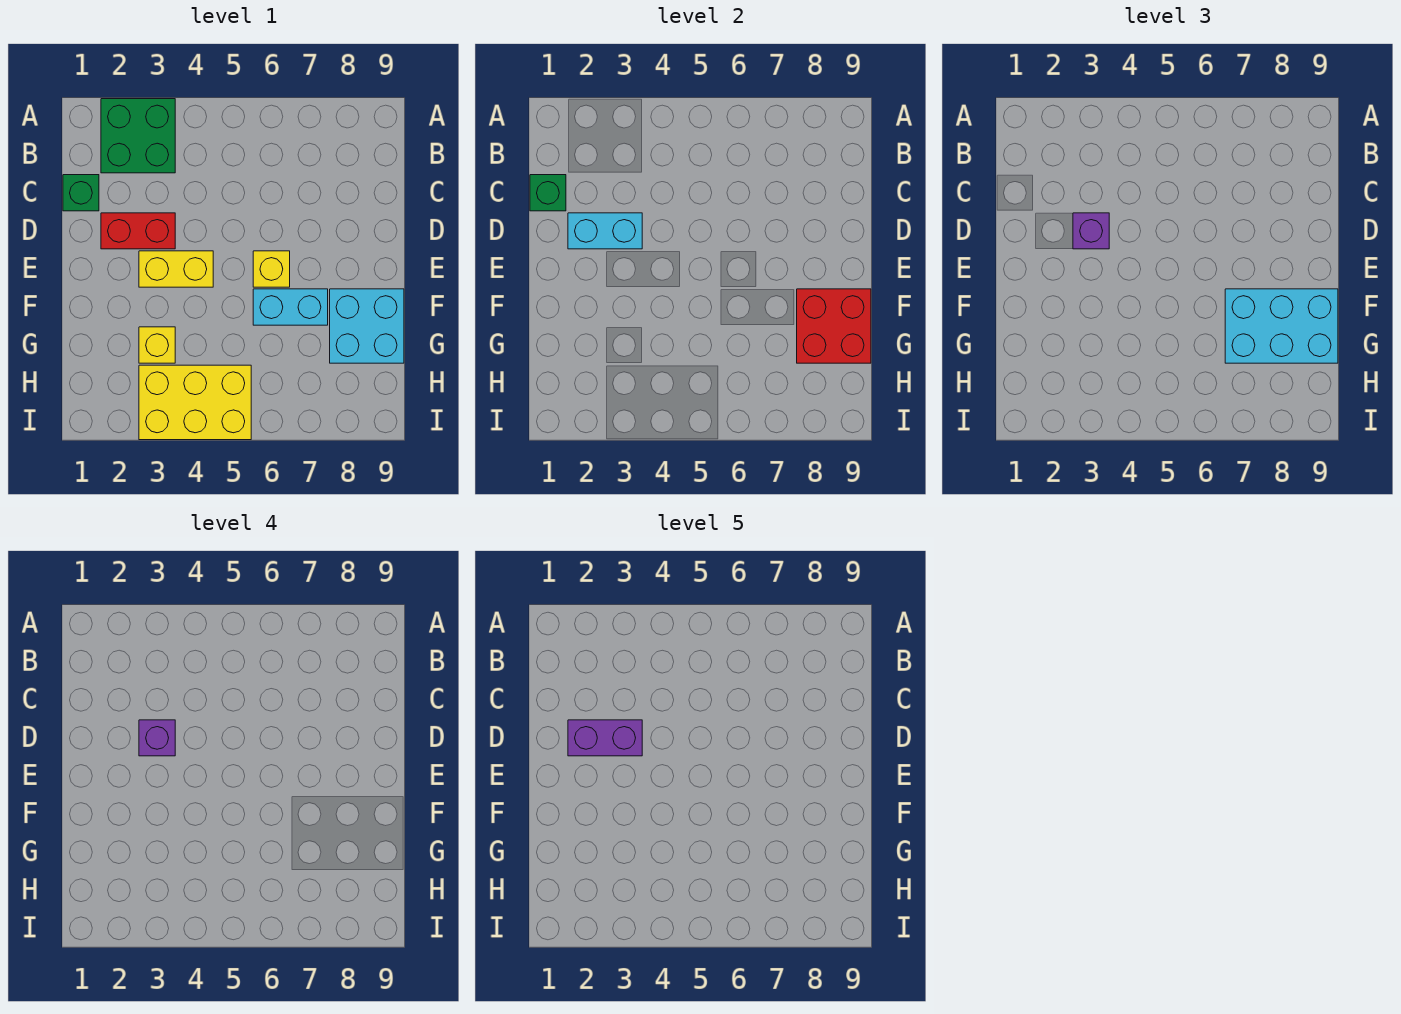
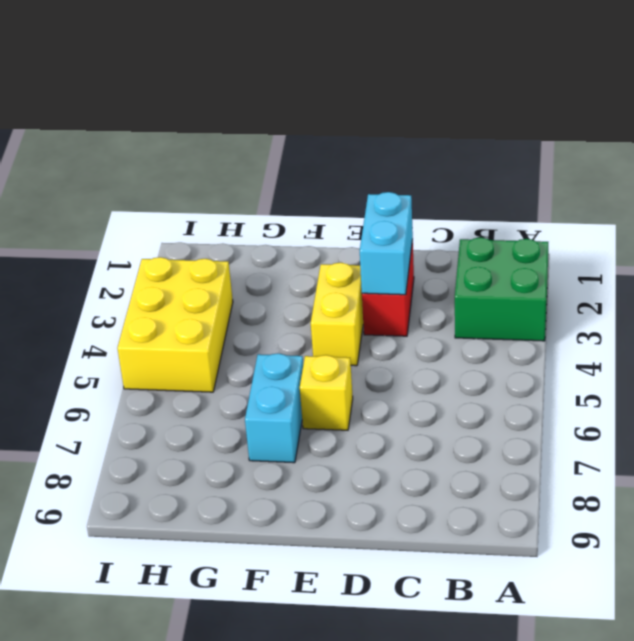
none -> green 1x1 brick [63,175,99,211]
none -> cyan 2x2 brick [330,289,404,363]
none -> yellow 1x1 brick [139,327,175,363]

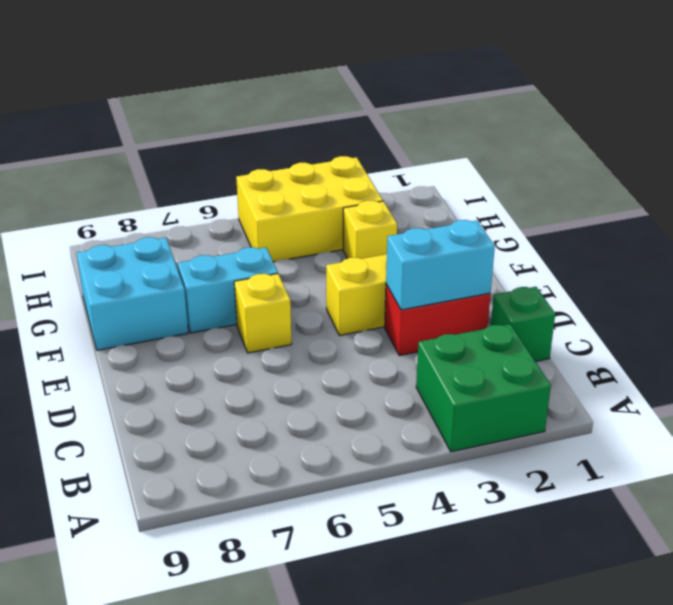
none -> green 1x1 brick [530,175,566,211]
none -> red 2x2 brick [797,289,871,363]
none -> purple 1x1 brick [1073,213,1109,249]

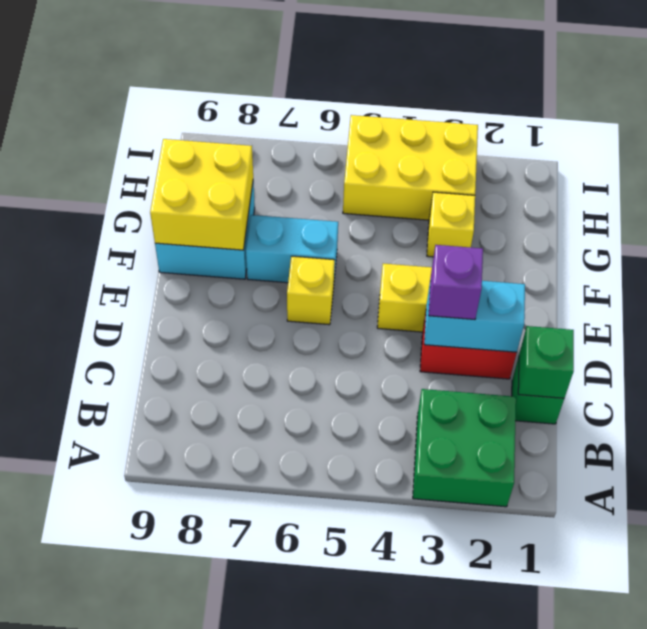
yellow 2x2 brick [150,139,253,250] -> red 2x2 brick [797,289,871,363]
none -> cyan 2x3 brick [1225,289,1338,363]
none -> purple 1x1 brick [139,720,175,756]
none -> purple 1x2 brick [568,720,642,756]

